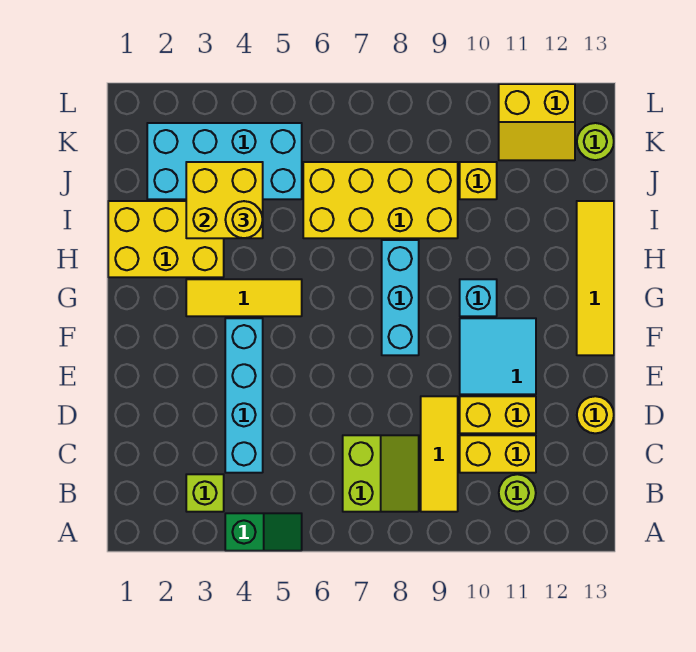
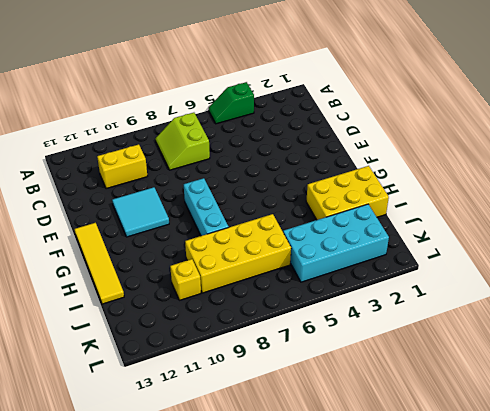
none -> lime 1x1 brick [186,474,224,512]
none -> yellow 1x3 tile [421,396,458,512]
none -> lime 1x1 round brick [499,474,536,512]

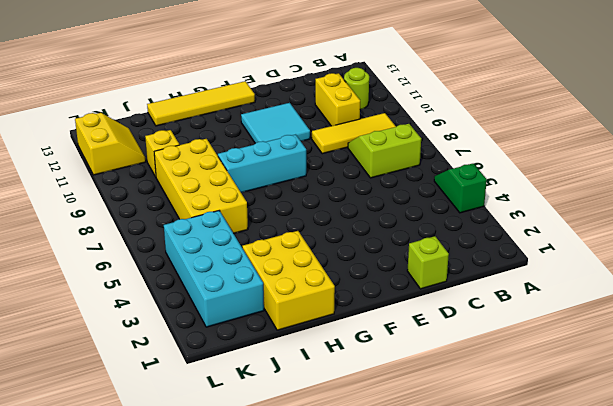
lime 1x1 brick [407,236,449,289] -> lime 1x1 brick moved to [186,474,224,512]
none -> cyan 1x4 brick [225,318,263,473]
none -> yellow 1x2 brick [460,396,536,433]
none -> yellow 1x1 round brick [577,396,614,433]

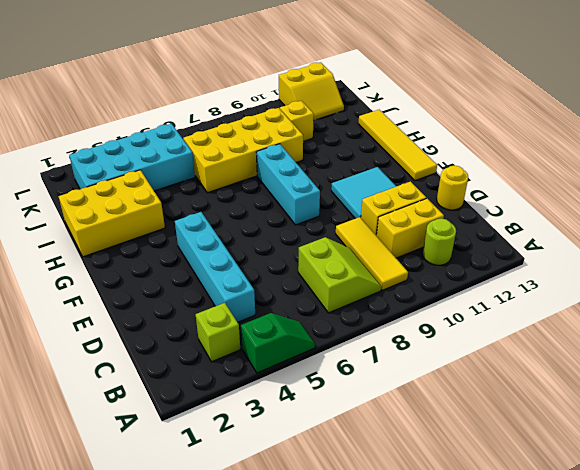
none -> yellow 1x3 tile [186,279,302,316]
none -> cyan 1x1 brick [460,279,497,316]
none -> lime 1x1 round brick [577,123,614,160]

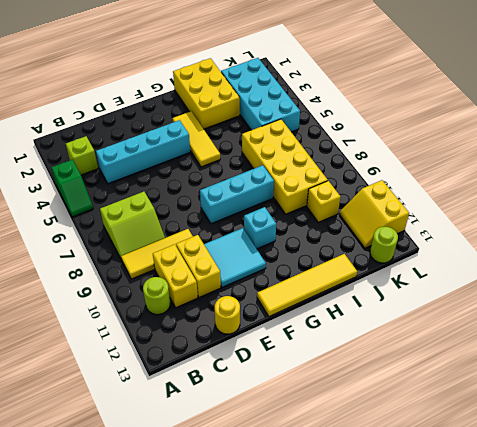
none -> yellow 2x2 brick [186,162,263,238]
none -> yellow 1x1 round brick [225,201,263,238]

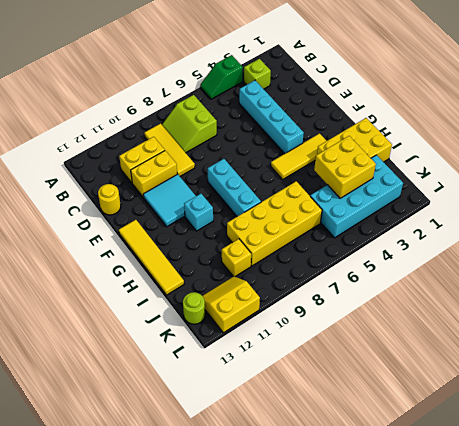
none -> lime 1x1 round brick [499,474,536,512]
none -> yellow 1x1 round brick [225,201,263,238]

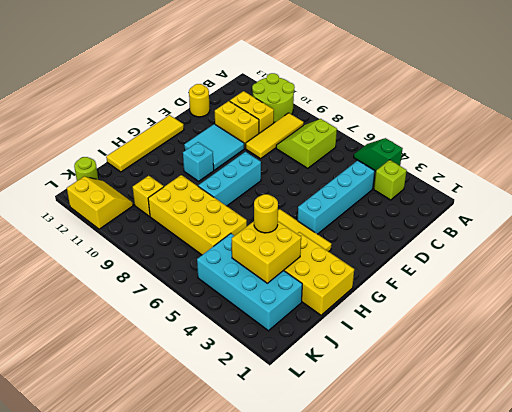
lime 2x2 round brick [252,73,295,122] -> lime 1x1 round brick [499,474,536,512]

